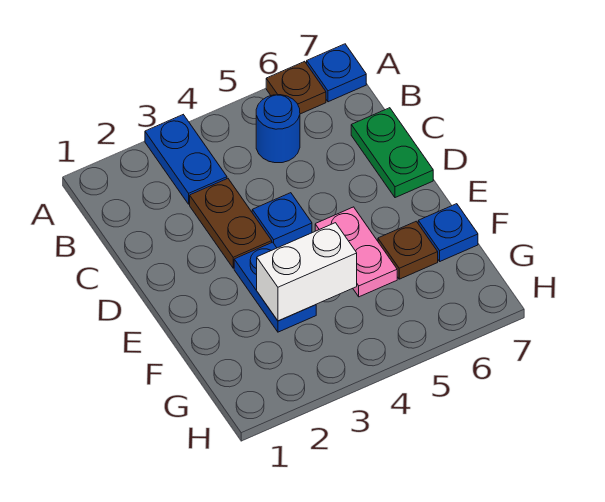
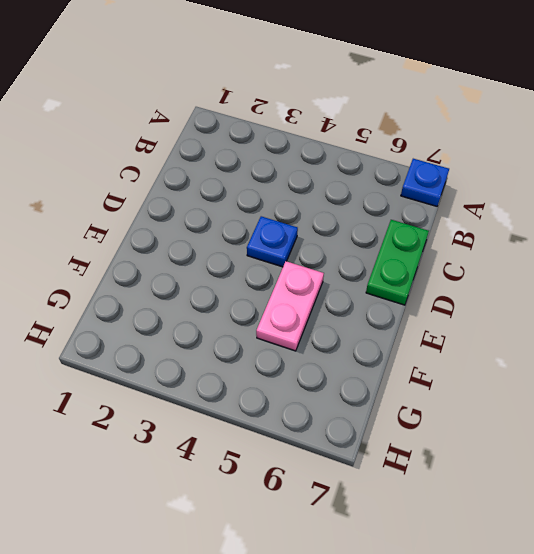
none -> blue 1x2 plate [145,115,227,204]
none -> brown 1x1 plate [266,61,326,114]
none -> blue 1x1 round brick [256,95,300,163]

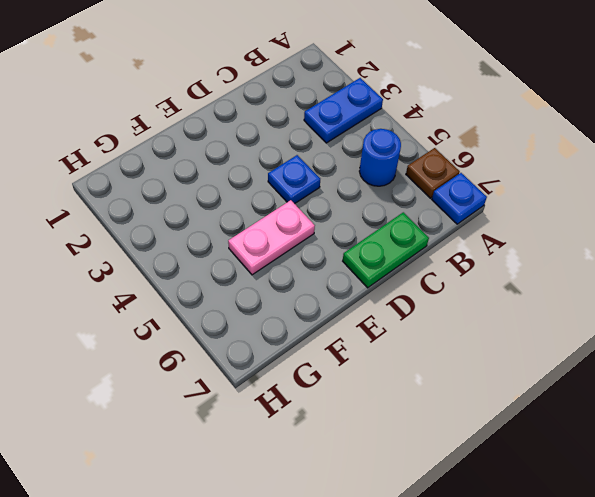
none -> brown 1x2 plate [190,179,272,268]
none -> blue 1x2 plate [234,242,316,332]
none -> brown 1x1 plate [378,221,438,279]

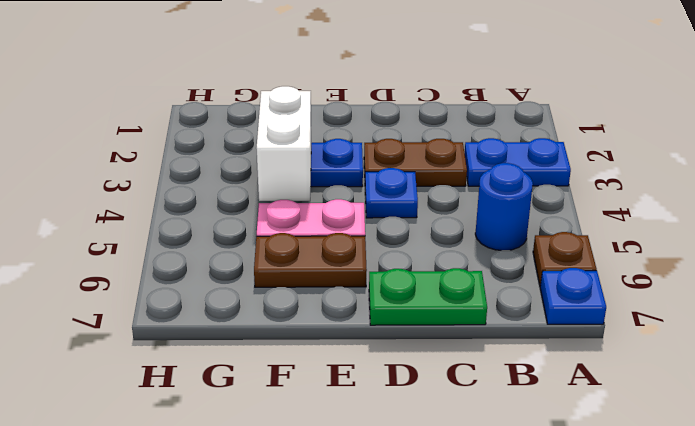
brown 1x2 plate [254,233,367,287] -> brown 1x1 plate [378,221,438,279]
none -> blue 1x1 plate [418,204,478,261]

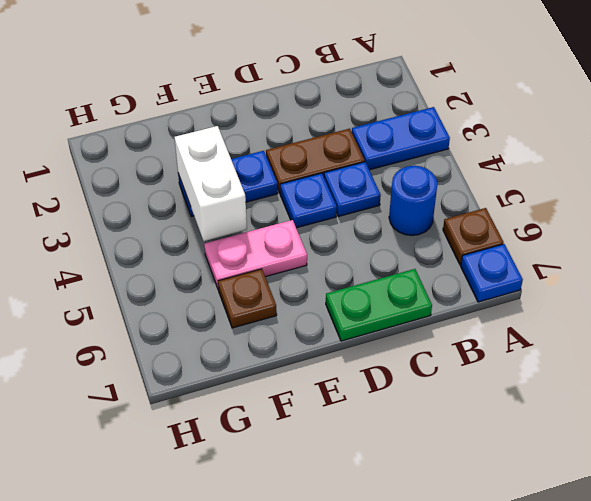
blue 1x1 plate [324,162,381,216] -> blue 1x1 plate moved to [418,204,478,261]

